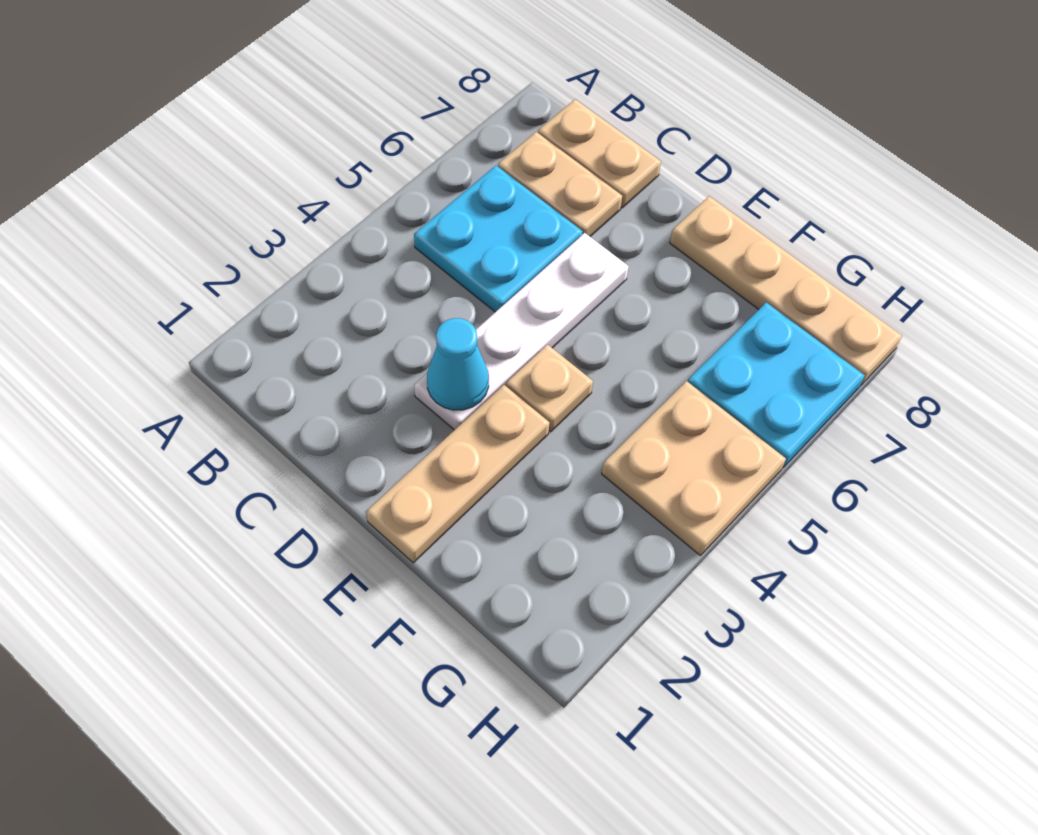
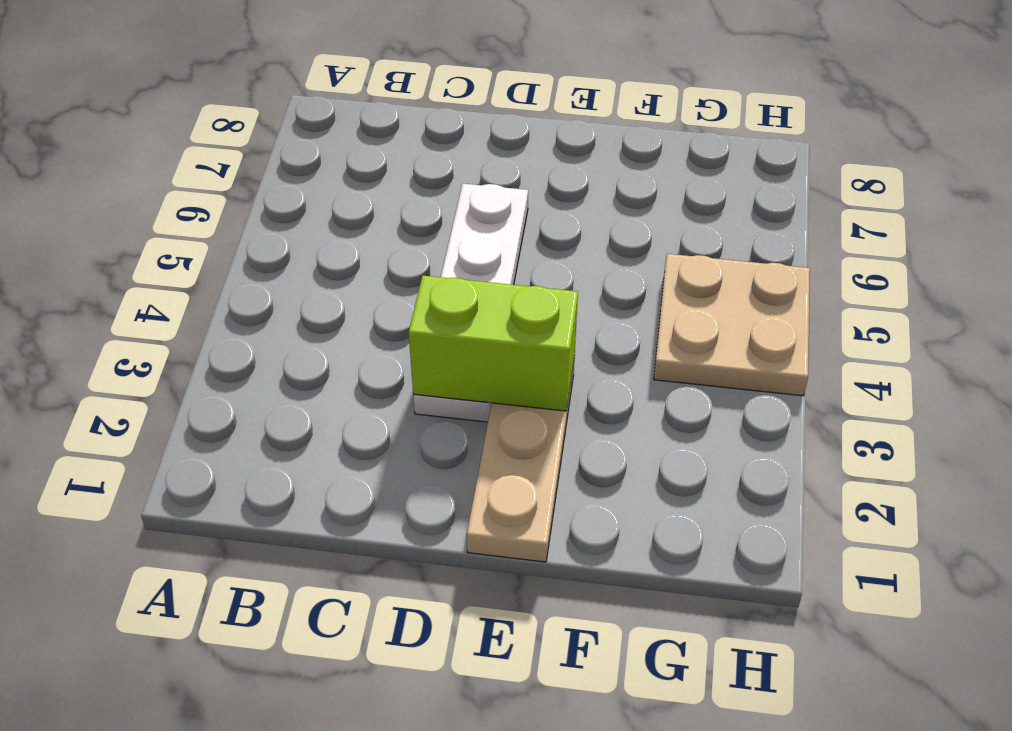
lime 1x2 brick [409,276,578,411] -> cyan 1x1 cone [427,318,489,410]
none -> cyan 2x2 plate [414,166,583,312]
none -> tan 1x2 plate [498,132,622,236]

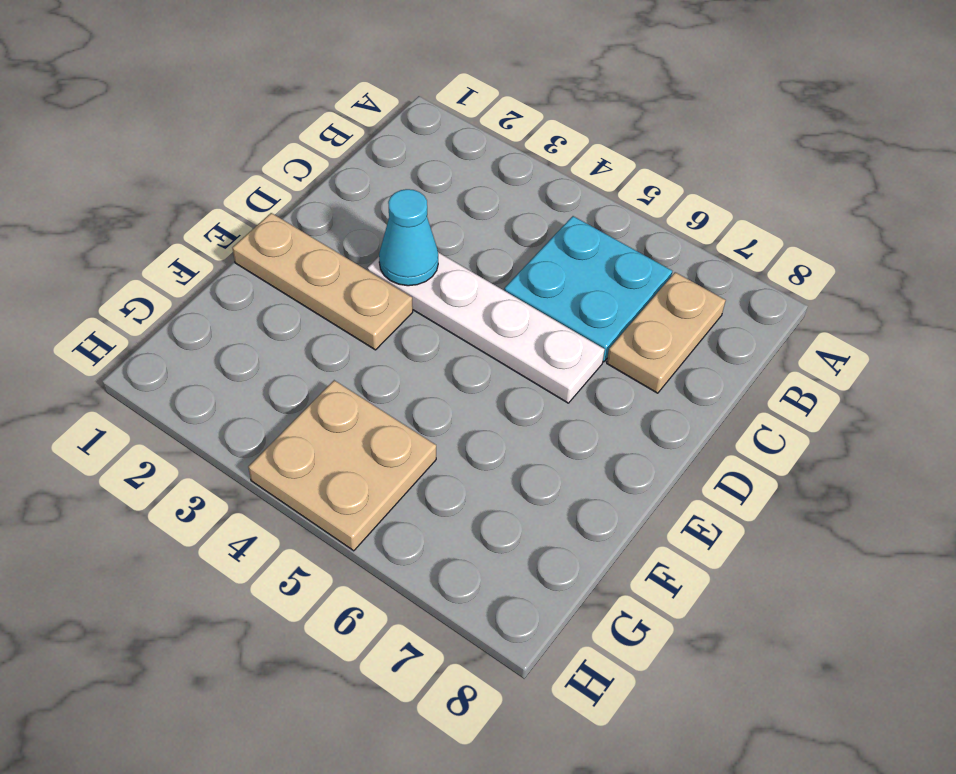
none -> tan 1x2 plate [538,99,661,208]
none -> tan 1x1 plate [506,345,593,432]

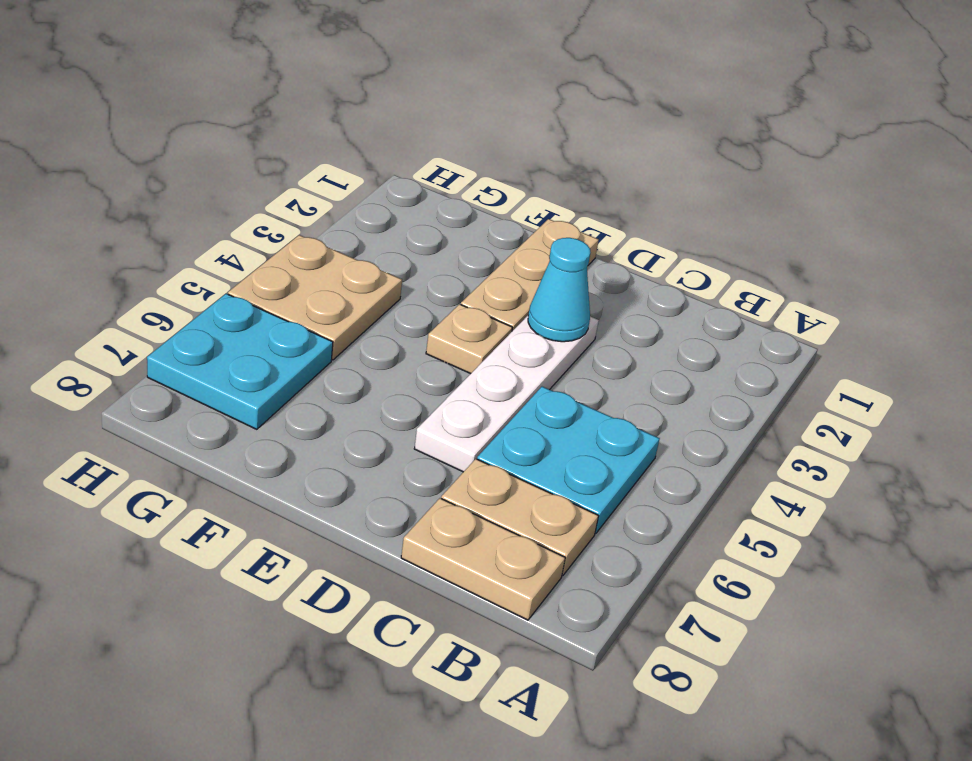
none -> tan 1x4 plate [670,196,902,385]

